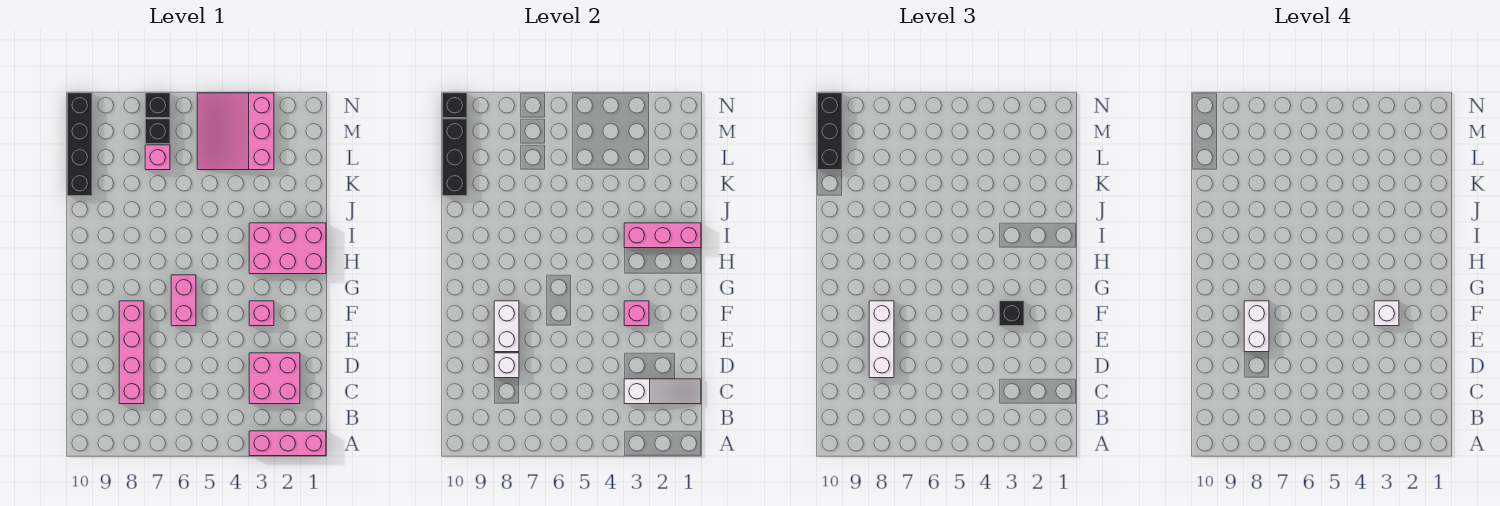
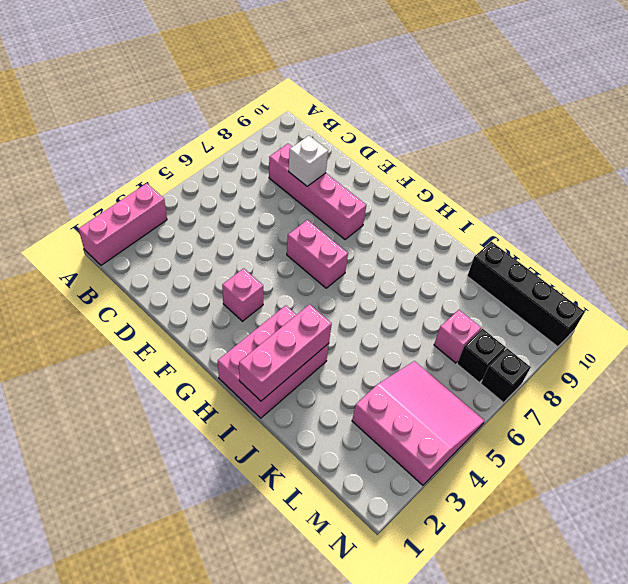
none -> pink 2x2 brick [249,353,300,404]
none -> white 1x3 slope [624,379,701,404]
none -> white 1x2 brick [494,301,519,352]

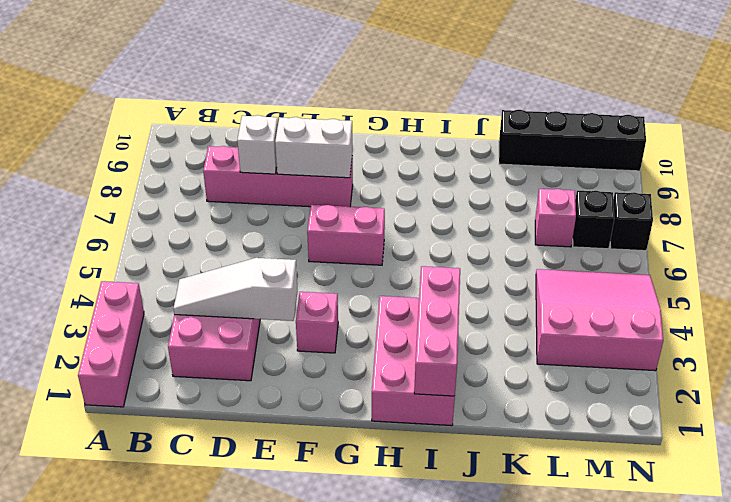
white 1x3 slope [174,258,298,321] -> white 1x3 slope turned to [624,379,701,404]
none -> pink 1x1 brick [624,301,649,326]
none -> black 1x3 brick [442,119,467,196]
none -> black 1x1 brick [442,93,467,118]

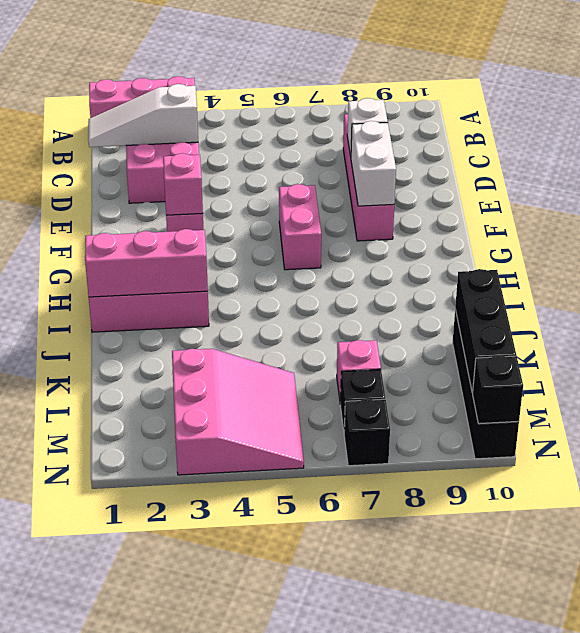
none -> white 1x3 brick [869,301,894,378]
none -> black 1x1 brick [999,301,1024,326]
none -> black 1x3 brick [817,93,842,170]

